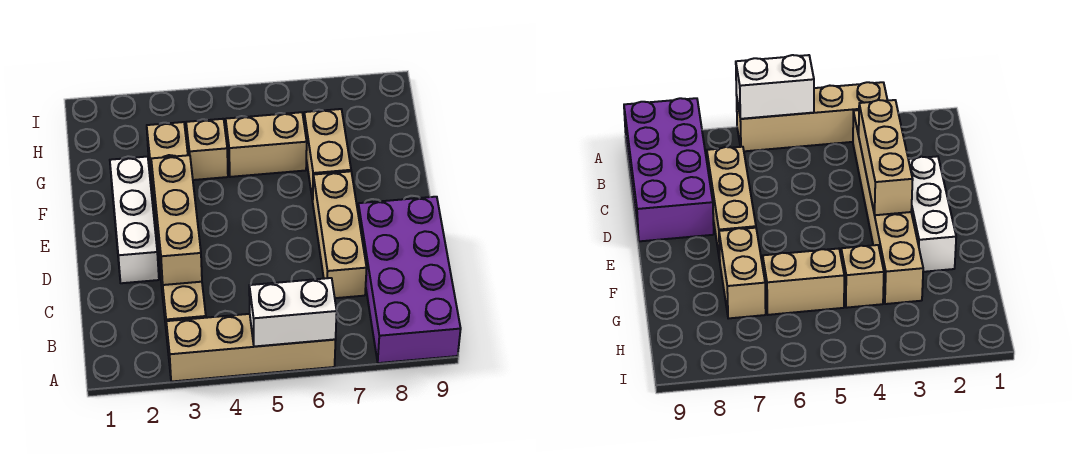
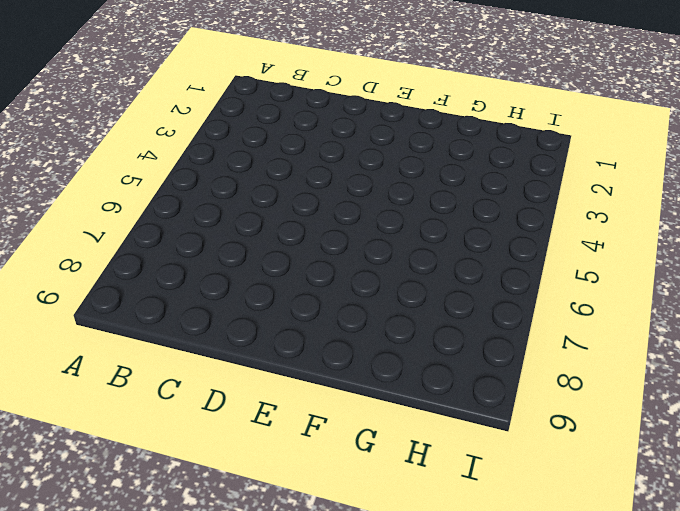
none -> tan 1x4 brick [166,314,336,382]
none -> purple 2x4 brick [358,197,461,363]

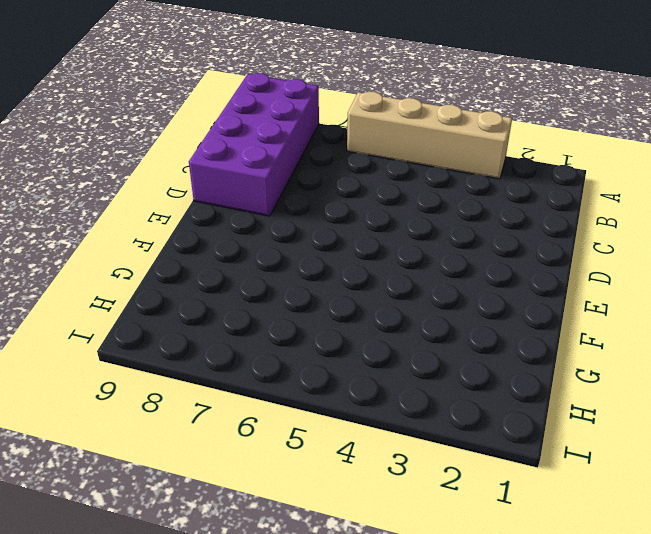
none -> tan 1x6 brick [147,122,206,344]
none -> tan 1x3 brick [313,171,367,298]

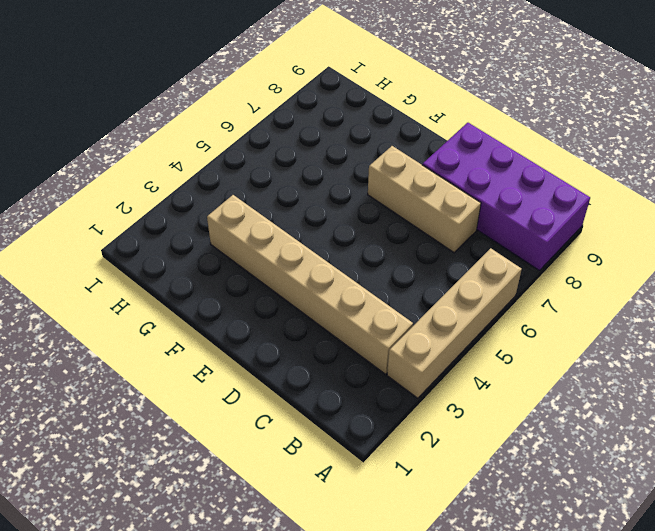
none -> white 1x3 brick [110,157,159,283]
none -> tan 1x2 brick [304,109,351,201]

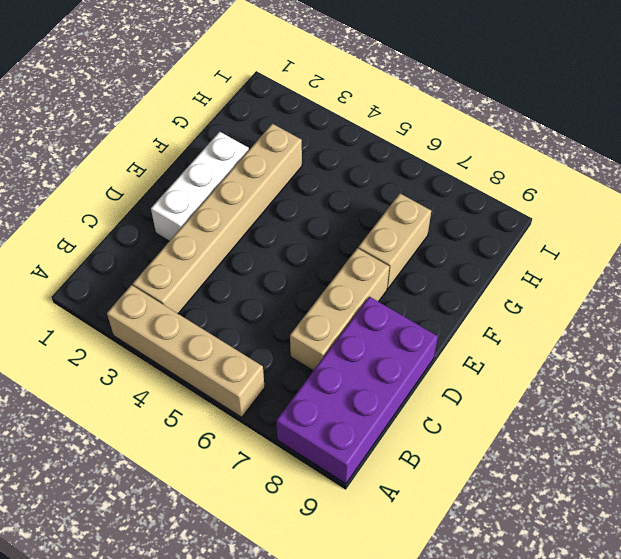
none -> tan 1x1 brick [186,119,228,180]
none -> tan 1x2 brick [226,112,307,177]

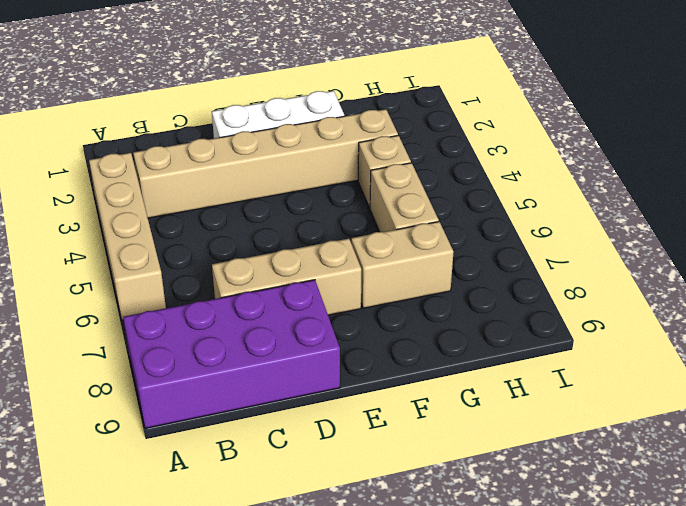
none -> white 1x2 brick [249,278,337,347]
none -> tan 1x3 brick [151,155,202,285]

